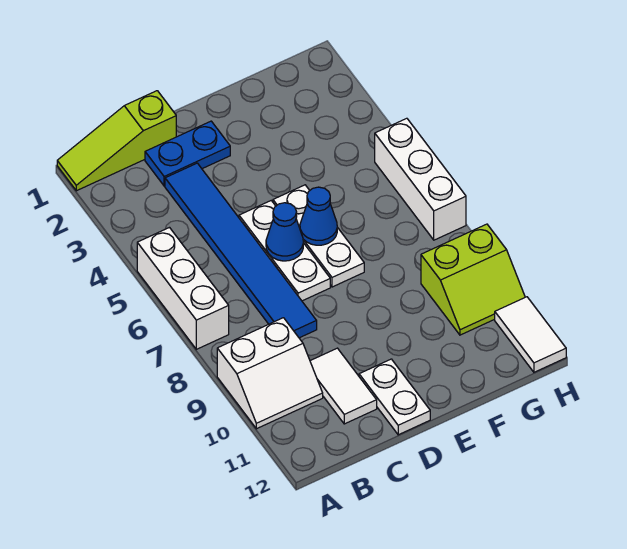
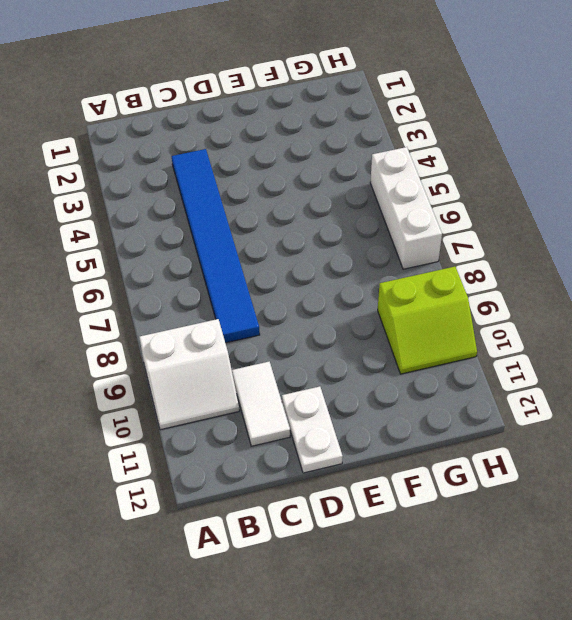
none -> lime 1x3 slope [57,91,176,191]
none -> white 1x3 brick [137,228,229,349]
none -> blue 1x2 plate [145,121,230,186]

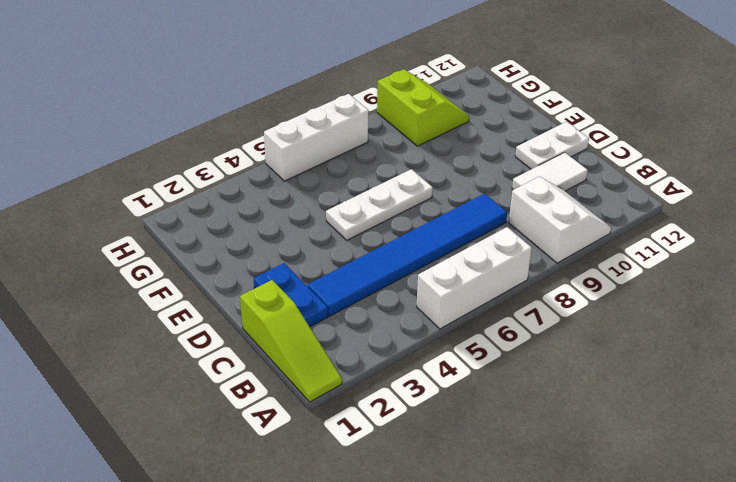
none -> white 1x3 plate [239,201,330,301]
none -> white 1x2 tile [495,297,566,372]
none -> blue 1x1 cone [266,203,303,261]

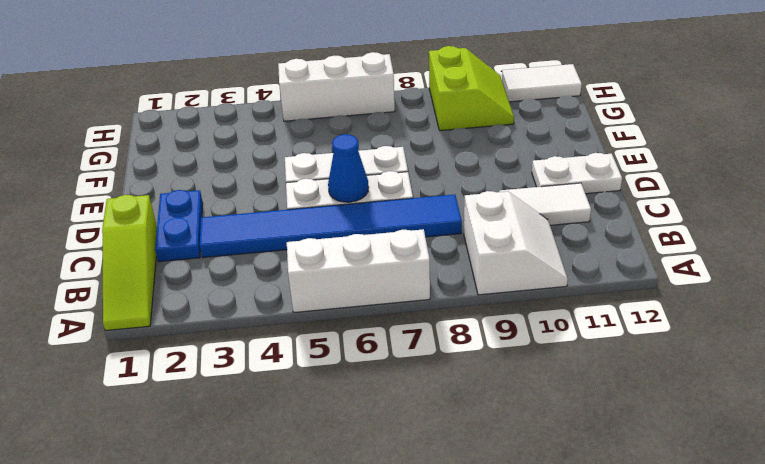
none -> blue 1x1 cone [300,187,337,245]

